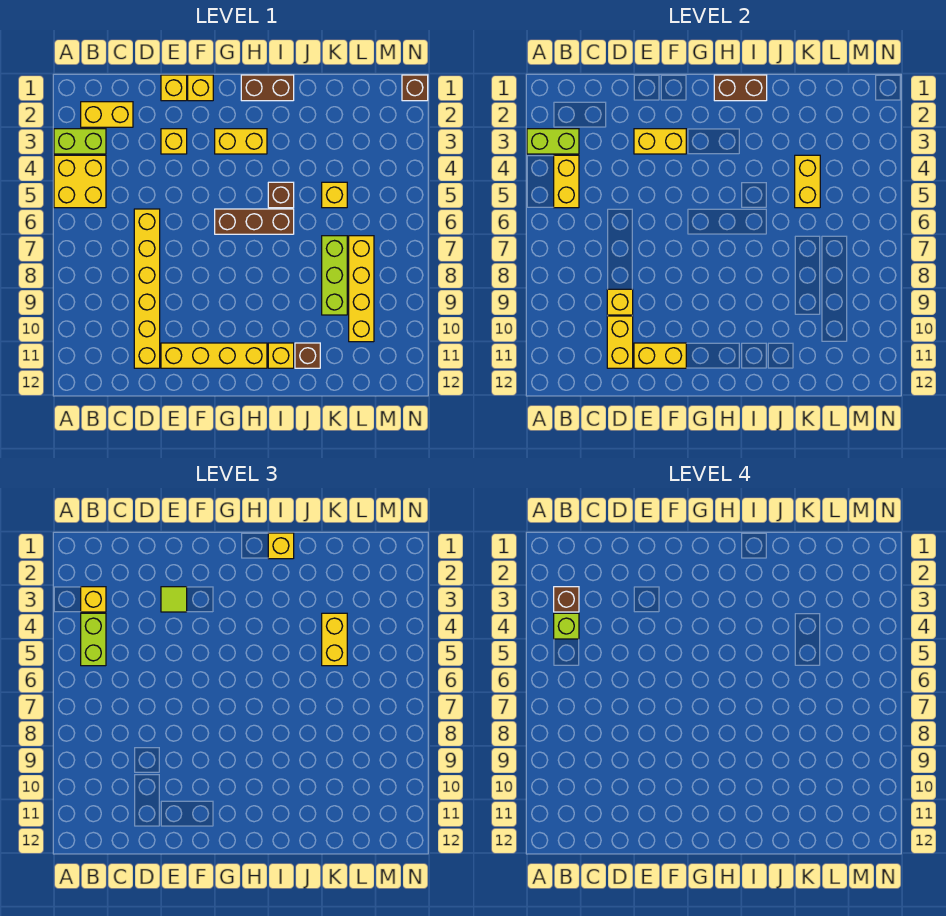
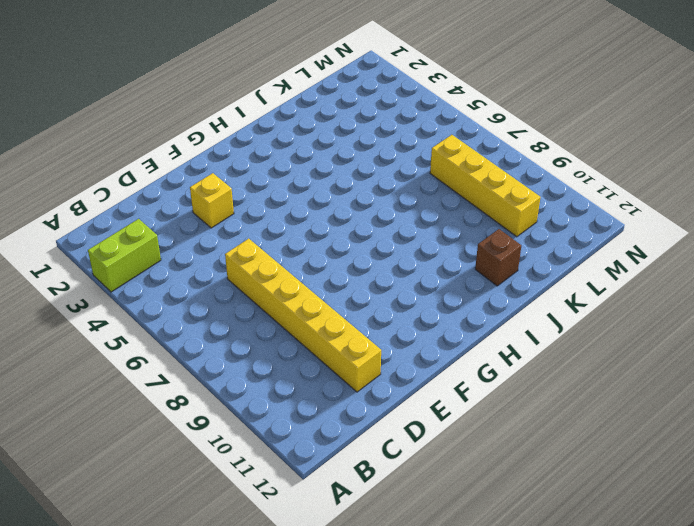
none -> yellow 2x2 brick [54,155,106,208]
none -> yellow 1x2 brick [81,102,133,127]
none -> yellow 1x1 brick [161,75,187,101]
none -> yellow 1x4 brick [161,343,267,368]

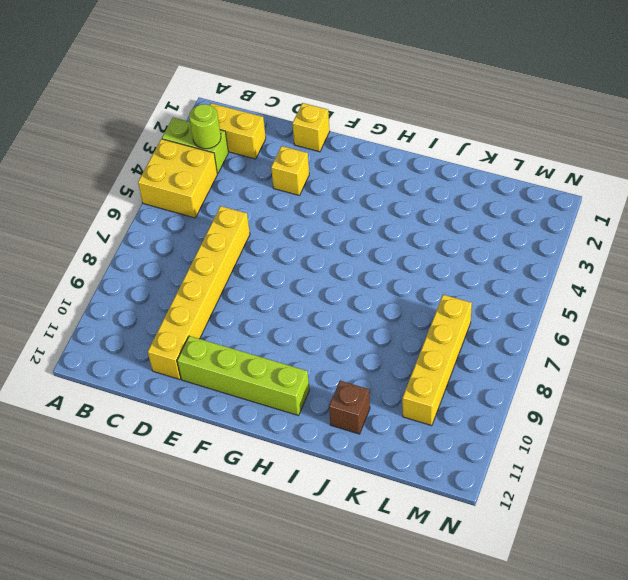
lime 1x1 round brick [189,104,221,149] -> lime 1x2 brick [527,129,579,154]
lime 1x4 brick [177,336,309,416] -> yellow 1x4 brick [161,343,267,368]
none -> yellow 1x1 brick [188,75,213,101]
none -> yellow 1x2 brick [215,129,267,154]
none -> brown 1x3 brick [215,209,294,234]
none -> brown 1x2 brick [241,75,294,101]

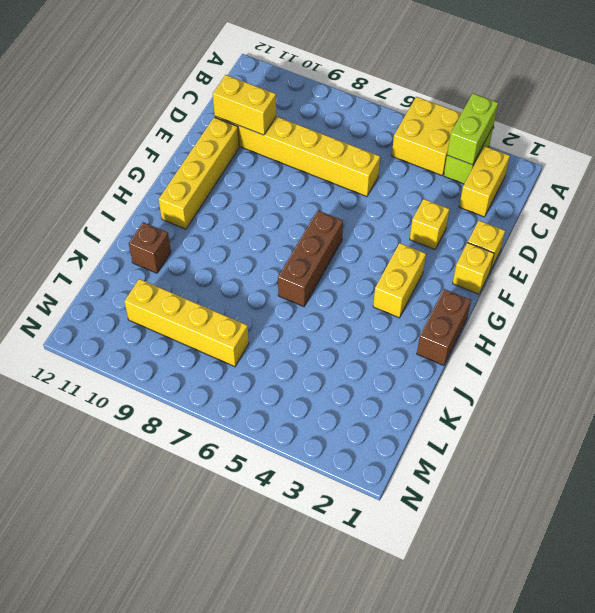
none -> brown 1x1 brick [268,182,294,208]
none -> yellow 1x1 brick [268,343,294,368]
none -> yellow 1x1 brick [322,182,347,208]
none -> lime 1x3 brick [322,236,347,315]

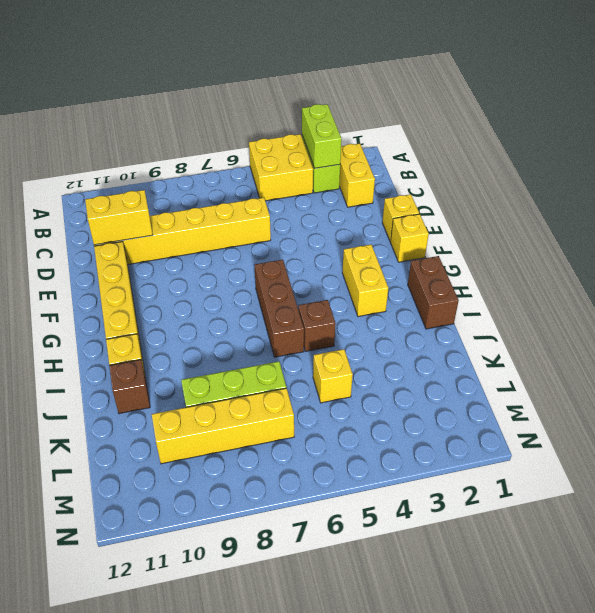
none -> yellow 1x1 brick [161,129,187,154]
none -> brown 1x1 brick [402,75,428,101]
none -> yellow 1x2 brick [554,155,579,208]
none -> yellow 1x1 brick [607,289,633,315]

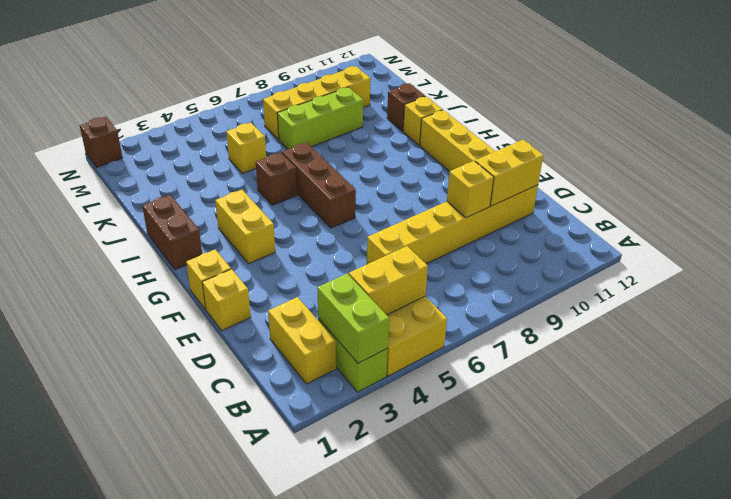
none -> yellow 1x1 brick [161,129,187,154]
none -> yellow 1x2 brick [634,129,686,154]
none -> yellow 1x2 brick [634,343,686,368]
none -> brown 1x2 brick [714,75,767,101]

